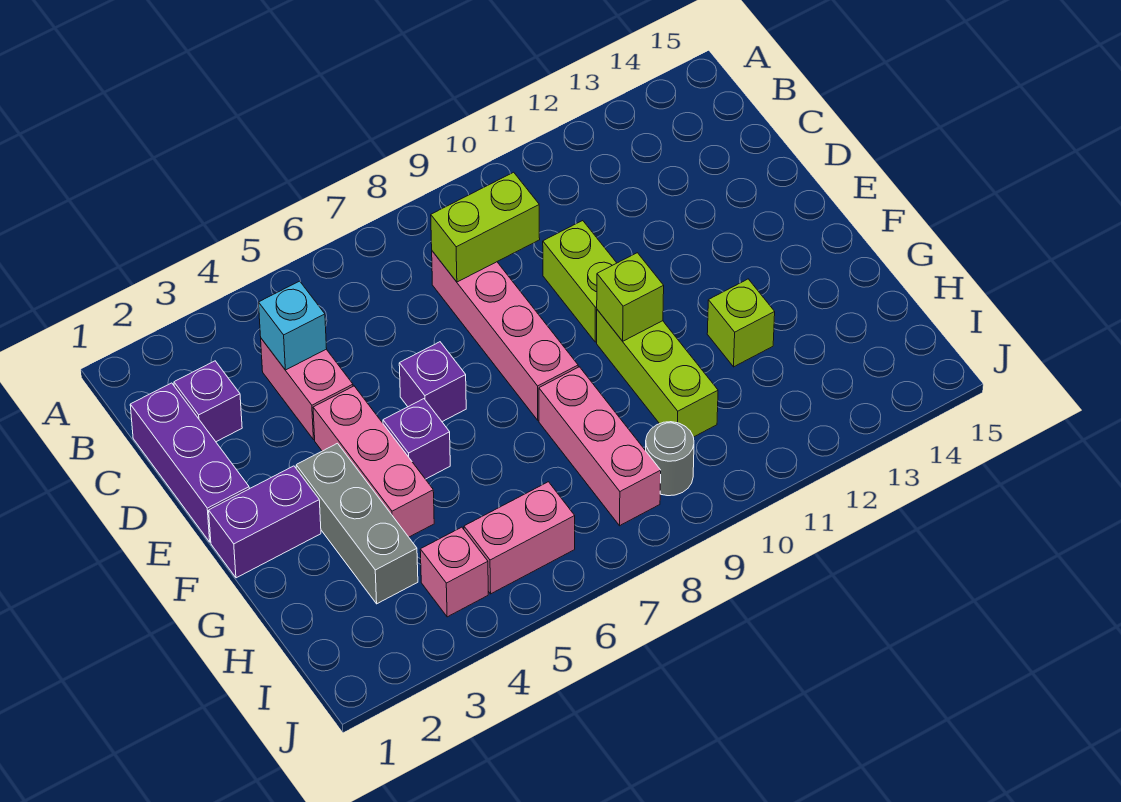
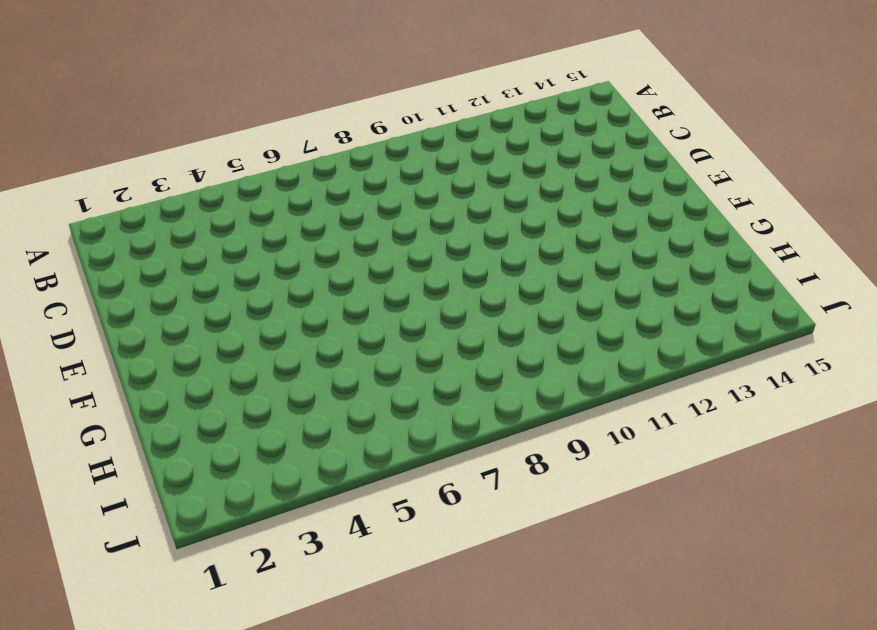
none -> purple 1x3 brick [130,383,249,542]
none -> purple 1x1 brick [174,361,242,442]
none -> pink 1x2 brick [261,339,353,439]

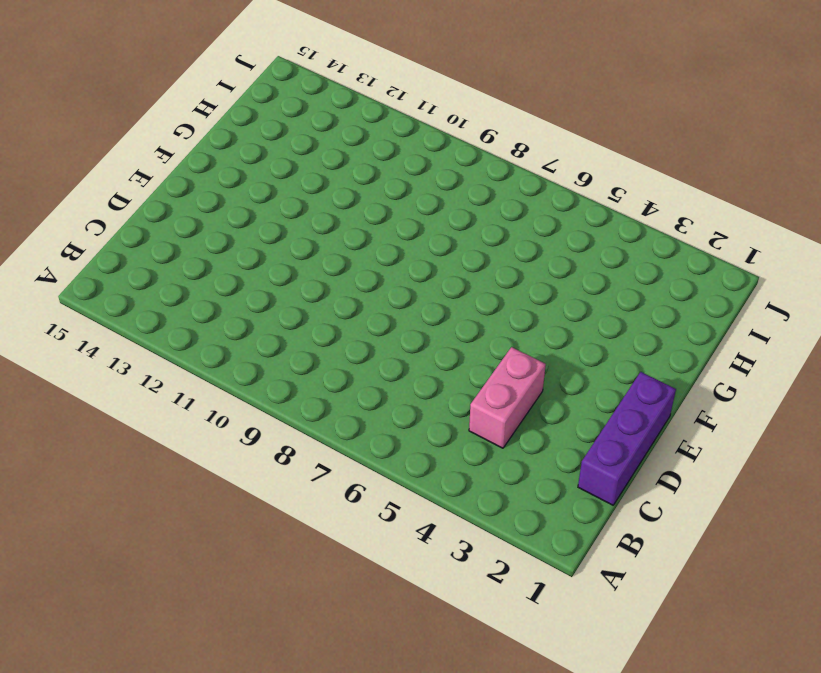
none -> purple 1x1 brick [174,361,242,442]
none -> pink 1x4 brick [432,251,578,420]
none -> lime 1x2 brick [543,221,616,342]

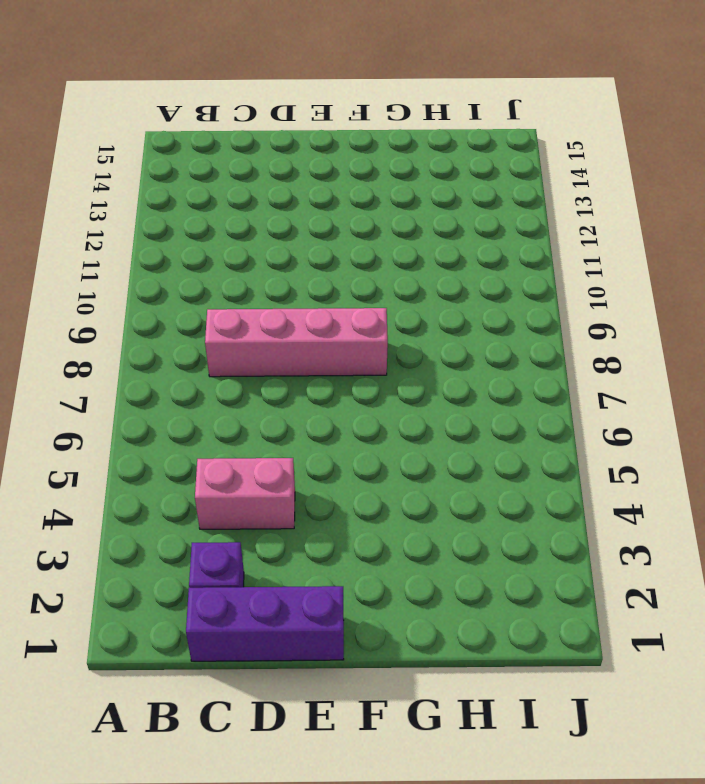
none -> lime 1x2 brick [543,221,616,342]
none -> pink 1x3 brick [313,386,434,537]
none -> purple 1x1 brick [399,342,466,422]

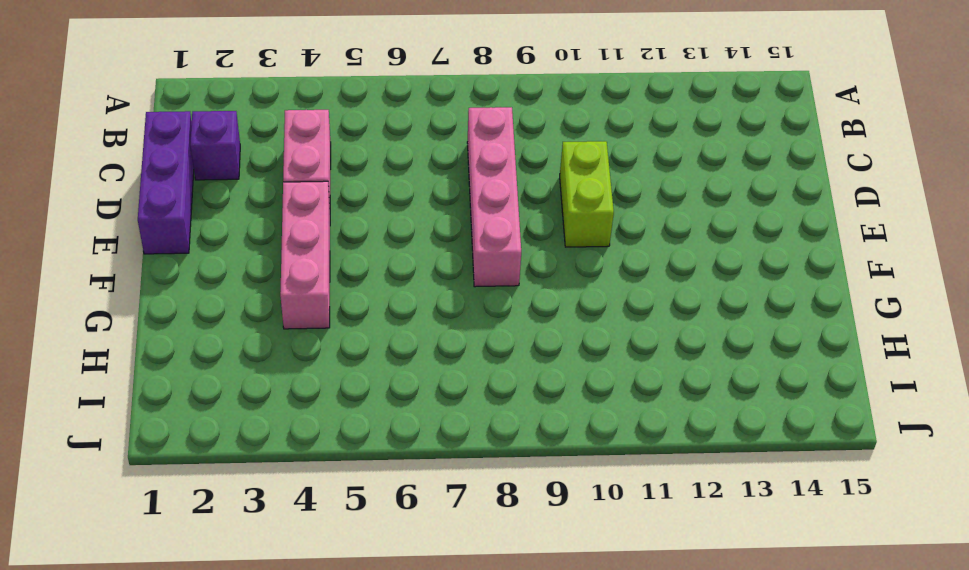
none -> purple 1x1 brick [399,342,466,422]
none -> purple 1x2 brick [209,466,321,578]
none -> grey 1x3 brick [296,443,418,604]

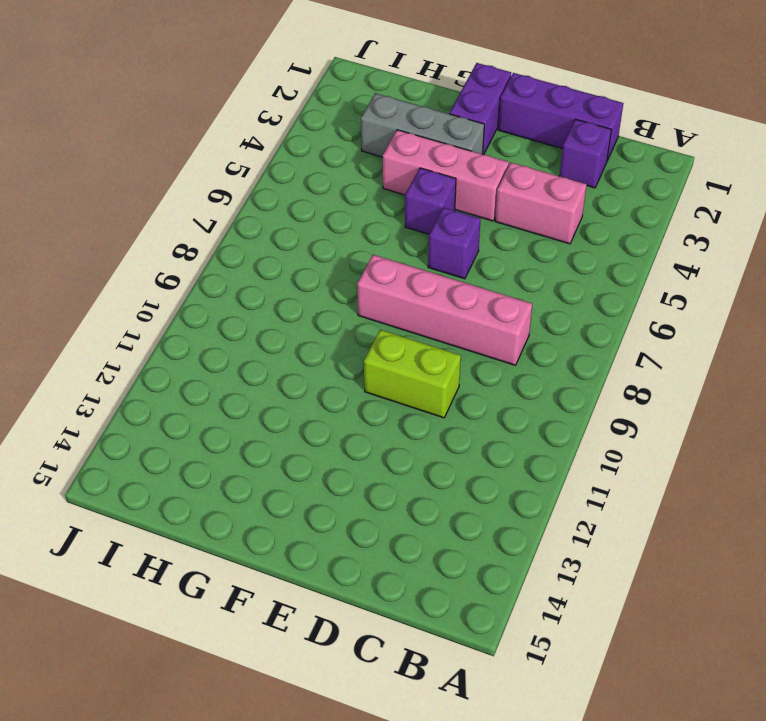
none -> lime 1x3 brick [597,310,718,437]
none -> pink 1x3 brick [539,367,661,526]
none -> lime 1x1 brick [707,279,775,367]

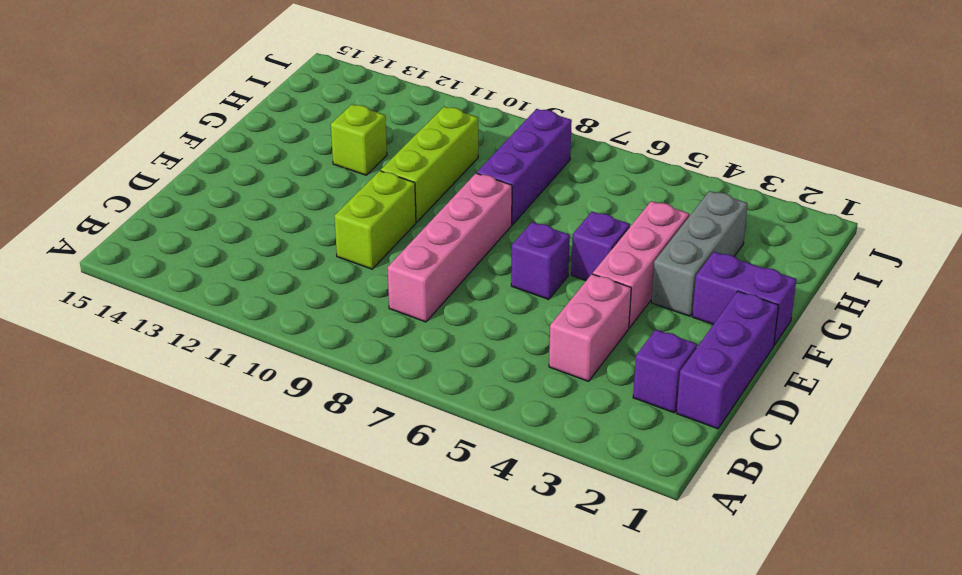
purple 1x3 brick [477,109,572,225] -> pink 1x3 brick [539,367,661,526]
none -> pink 1x1 brick [420,527,488,617]
none -> pink 1x2 brick [464,482,575,594]
none -> grey 1x1 round brick [646,422,694,496]

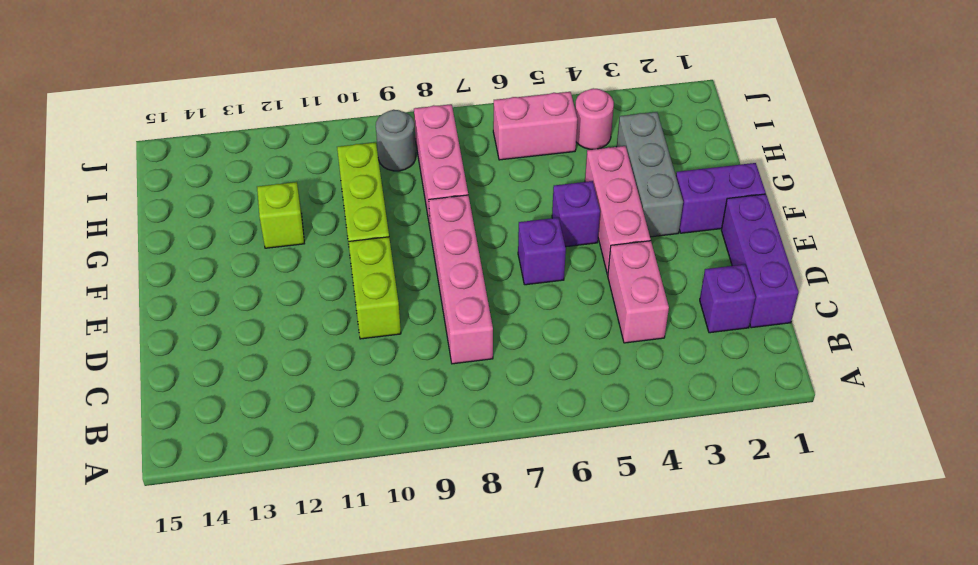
pink 1x1 round brick [575,88,614,149] -> pink 1x1 brick [420,527,488,617]
none -> cyan 1x1 brick [259,281,327,370]
none -> lime 1x2 brick [431,172,540,282]
none -> lime 1x1 brick [597,253,664,341]

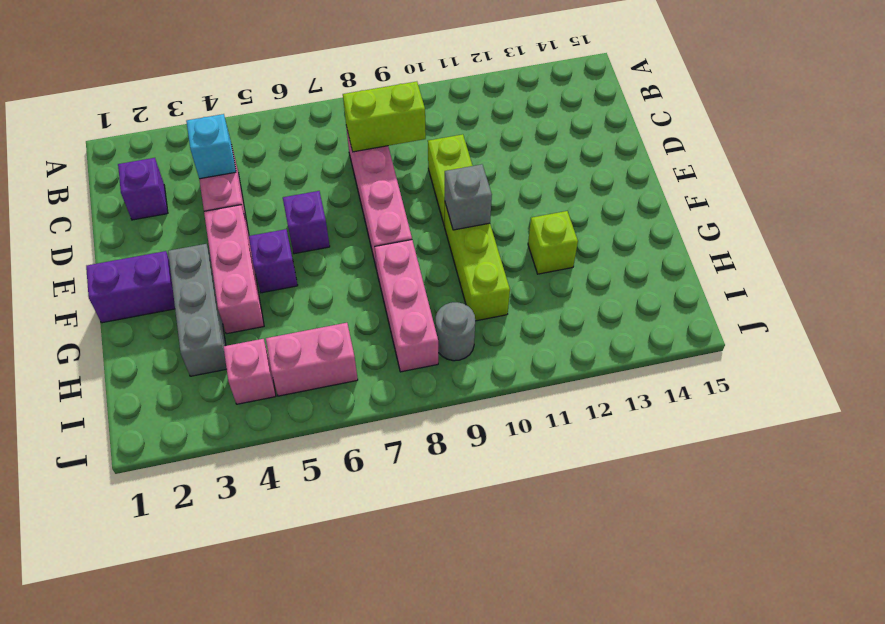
grey 1x1 brick [445,164,492,230] -> lime 1x1 brick [597,253,664,341]
none -> purple 1x3 brick [130,383,249,542]

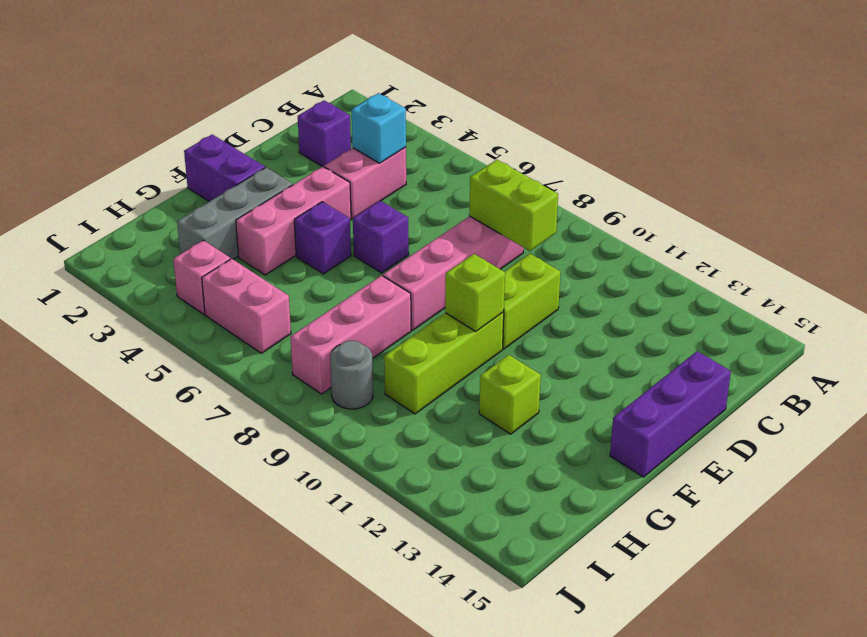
purple 1x3 brick [610,351,731,477] -> purple 1x3 brick moved to [130,383,249,542]

